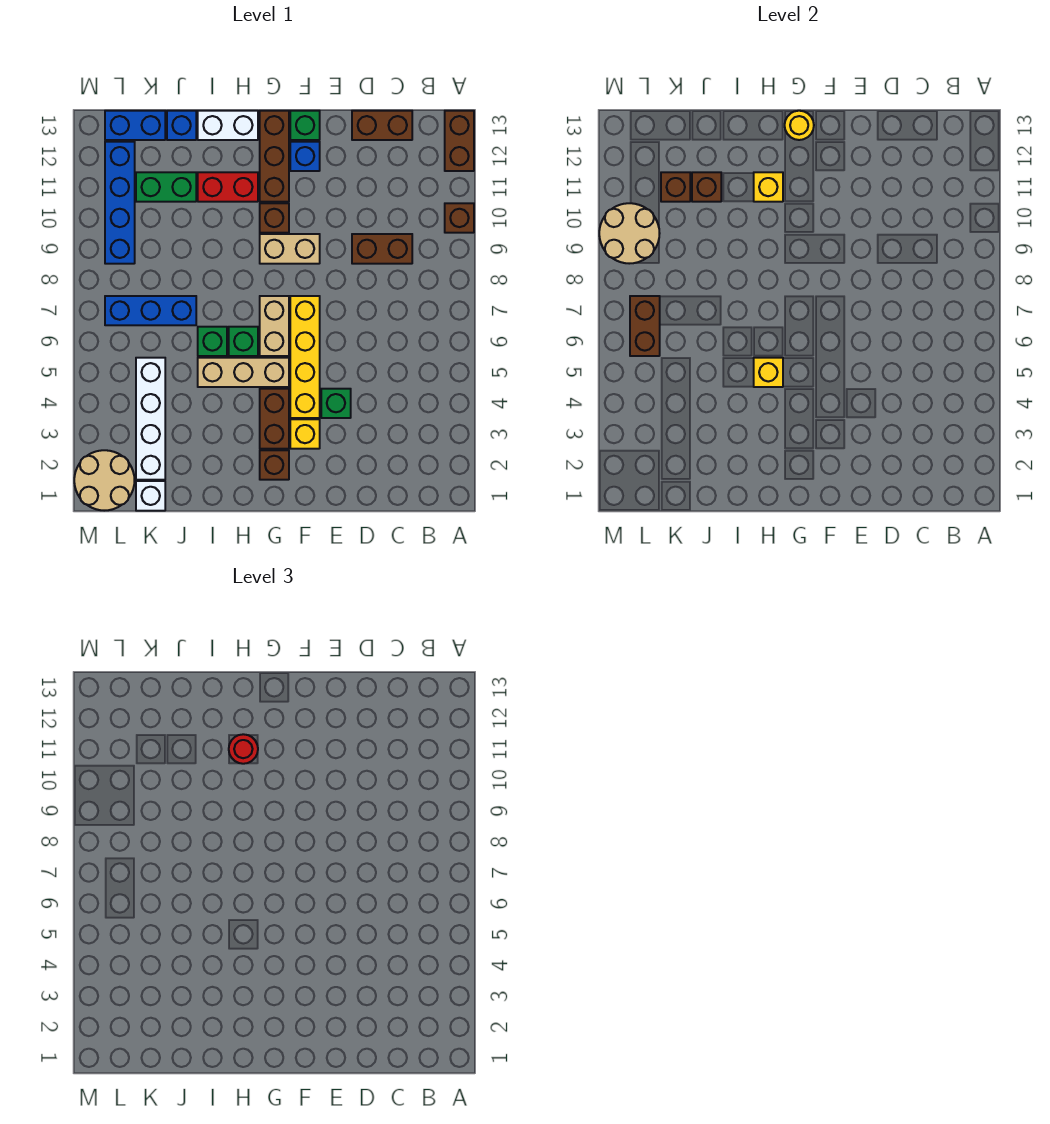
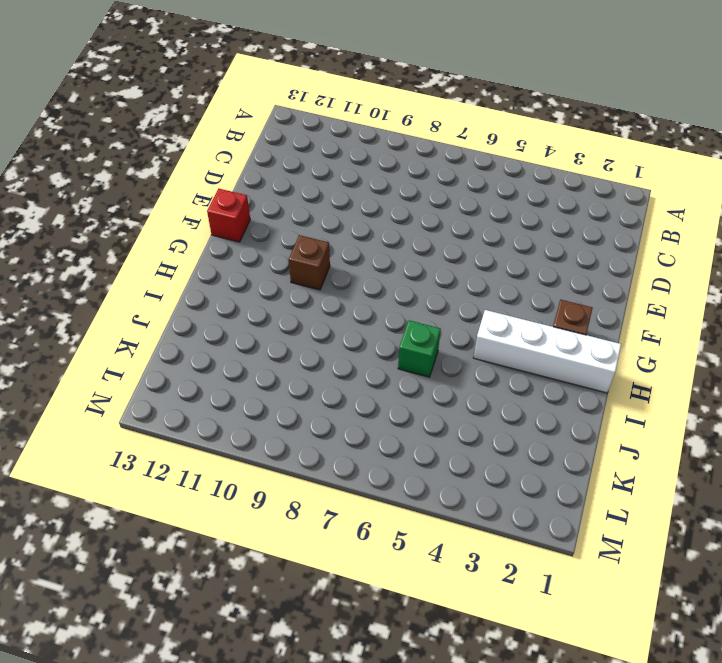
red 1x1 brick [207,189,250,242] -> green 1x1 brick [290,111,320,140]
white 1x4 brick [473,310,621,393] -> white 1x4 brick moved to [136,358,165,480]
none -> brown 1x1 brick [445,203,474,233]
none -> brown 1x2 brick [445,111,474,171]
none -> brown 1x2 brick [352,234,412,264]
none -> brown 1x2 brick [352,111,412,140]

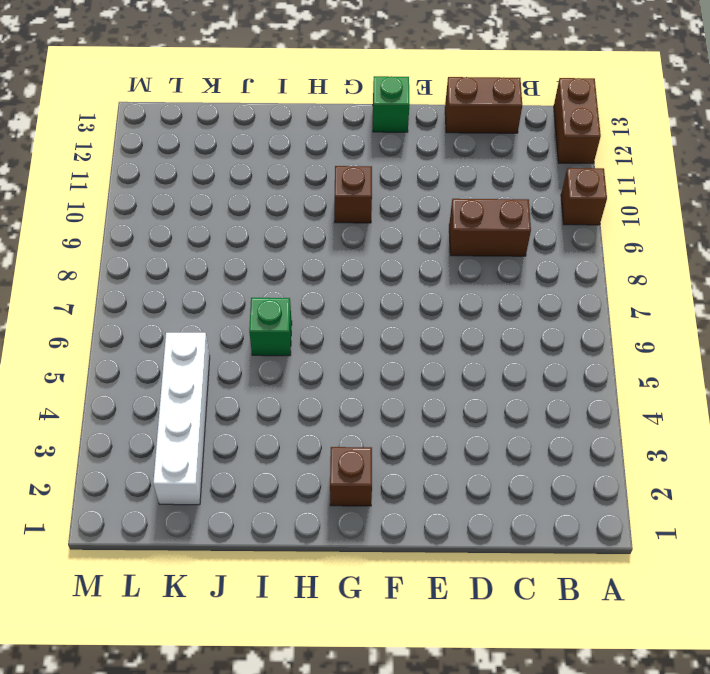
none -> green 1x1 brick [321,389,351,418]
none -> yellow 1x1 brick [290,419,320,449]
none -> yellow 1x4 brick [290,296,320,418]
none -> tan 1x2 brick [260,234,320,264]

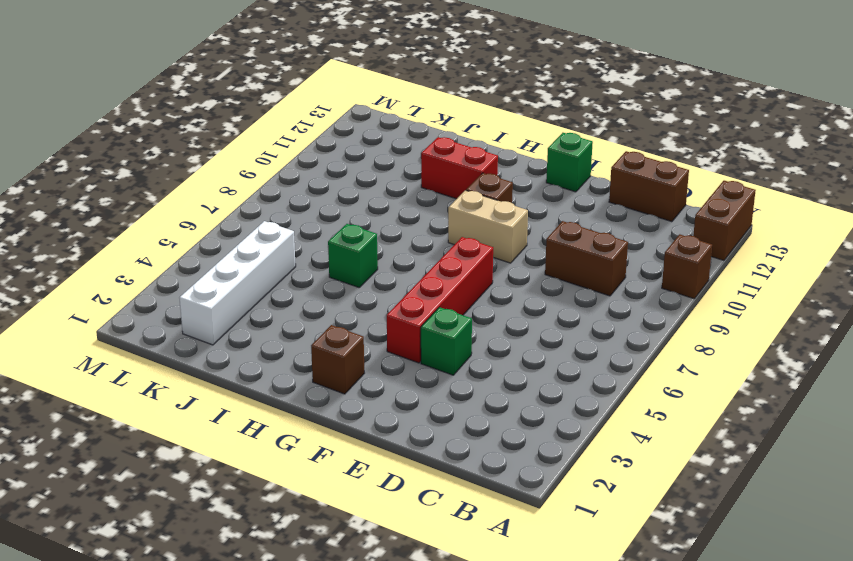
red 1x4 brick [387,237,493,363] -> yellow 1x4 brick [290,296,320,418]
none -> yellow 1x1 brick [290,419,320,449]
none -> blue 1x1 brick [290,142,320,171]
none -> brown 1x2 brick [260,389,289,449]
none -> tan 1x3 brick [198,358,289,387]

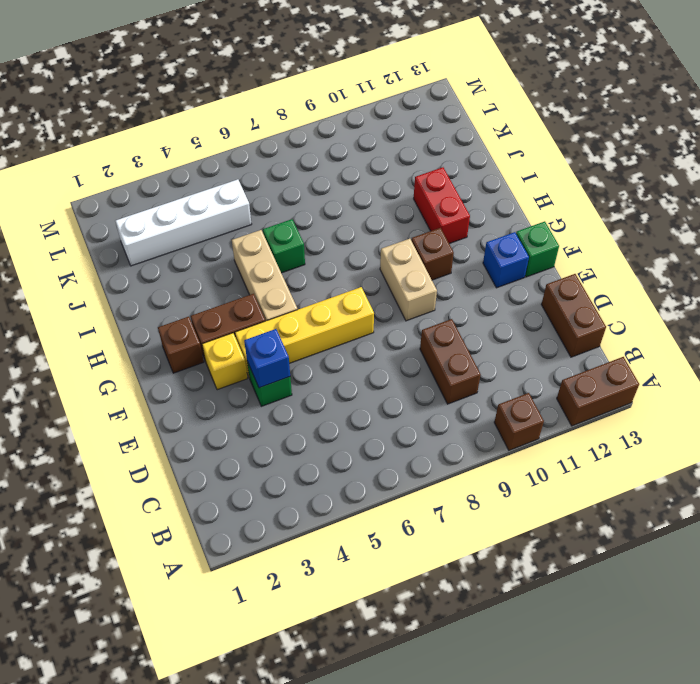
blue 1x1 brick [244,329,290,388] -> blue 1x1 brick moved to [167,111,196,140]
none -> tan 1x2 brick [260,296,289,356]
none -> brown 1x3 brick [260,111,289,202]
none -> green 1x1 brick [229,327,258,356]
none -> white 1x2 brick [198,111,258,140]

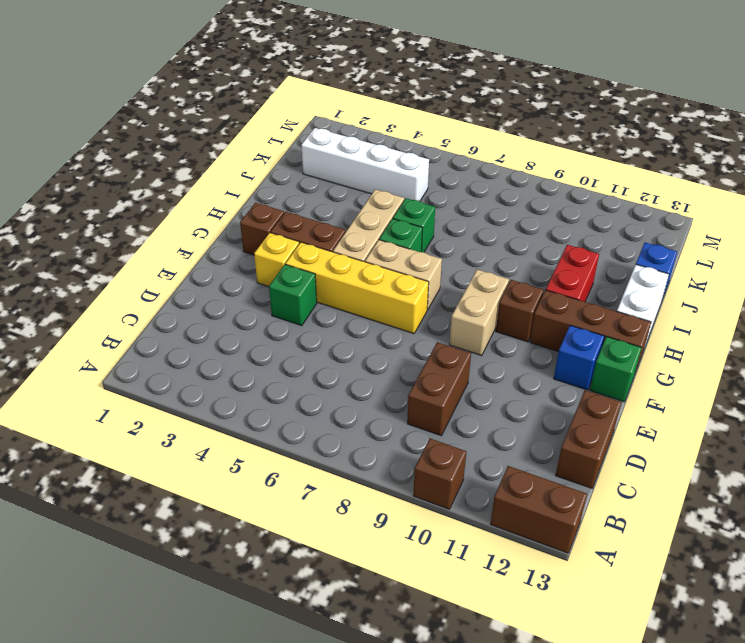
none -> blue 1x3 brick [105,296,196,325]
none -> green 1x2 brick [136,172,196,202]
none -> white 1x1 brick [136,481,165,511]
none -> blue 1x2 brick [105,111,165,140]

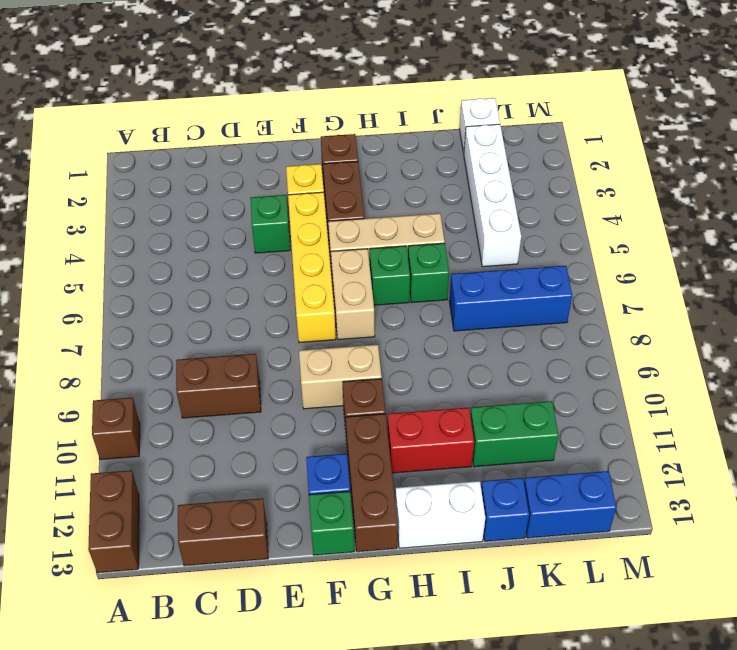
none -> tan 2x2 round brick [74,450,135,511]
none -> blue 1x4 brick [105,142,135,264]
none -> yellow 1x1 round brick [785,111,814,140]
none -> yellow 1x1 brick [754,358,783,387]

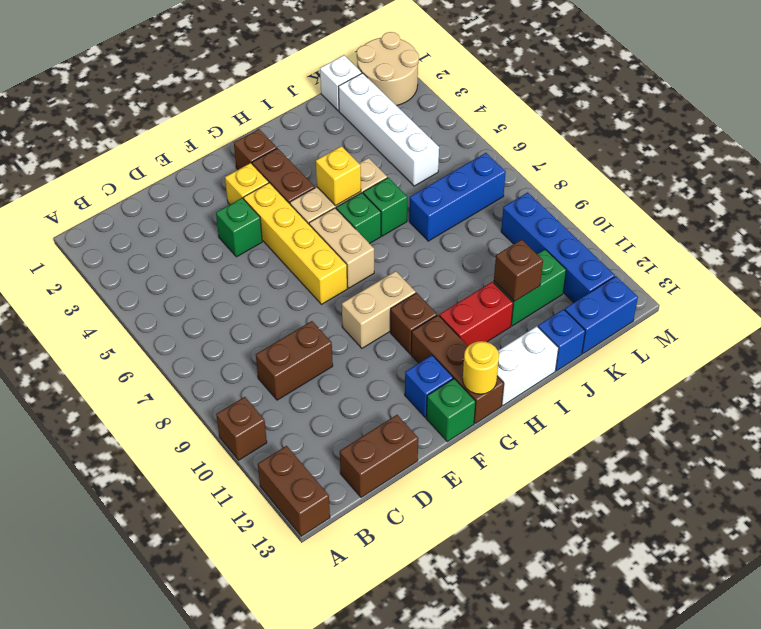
none -> yellow 1x1 brick [754,172,783,202]
none -> brown 1x1 brick [661,172,690,202]
none -> brown 1x2 brick [630,296,660,356]
none -> tan 2x2 round brick [599,203,660,264]

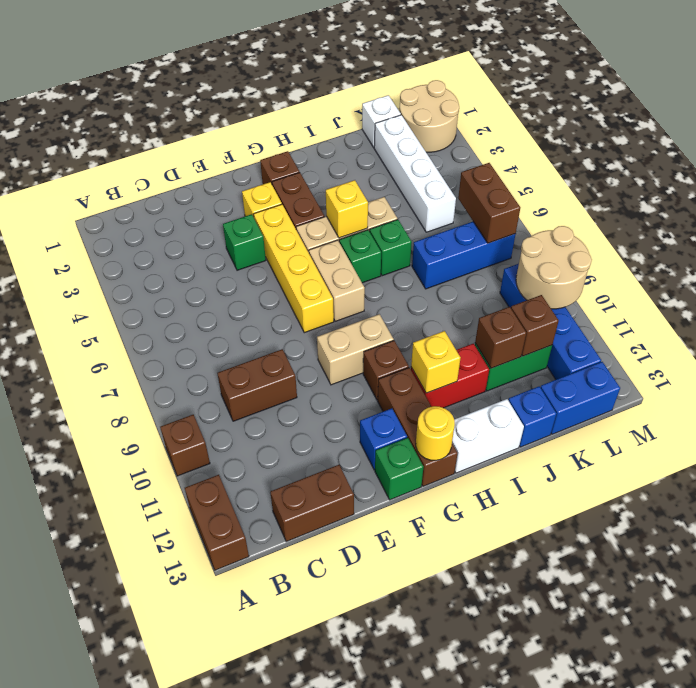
none -> red 1x1 round brick [229,734,258,764]

